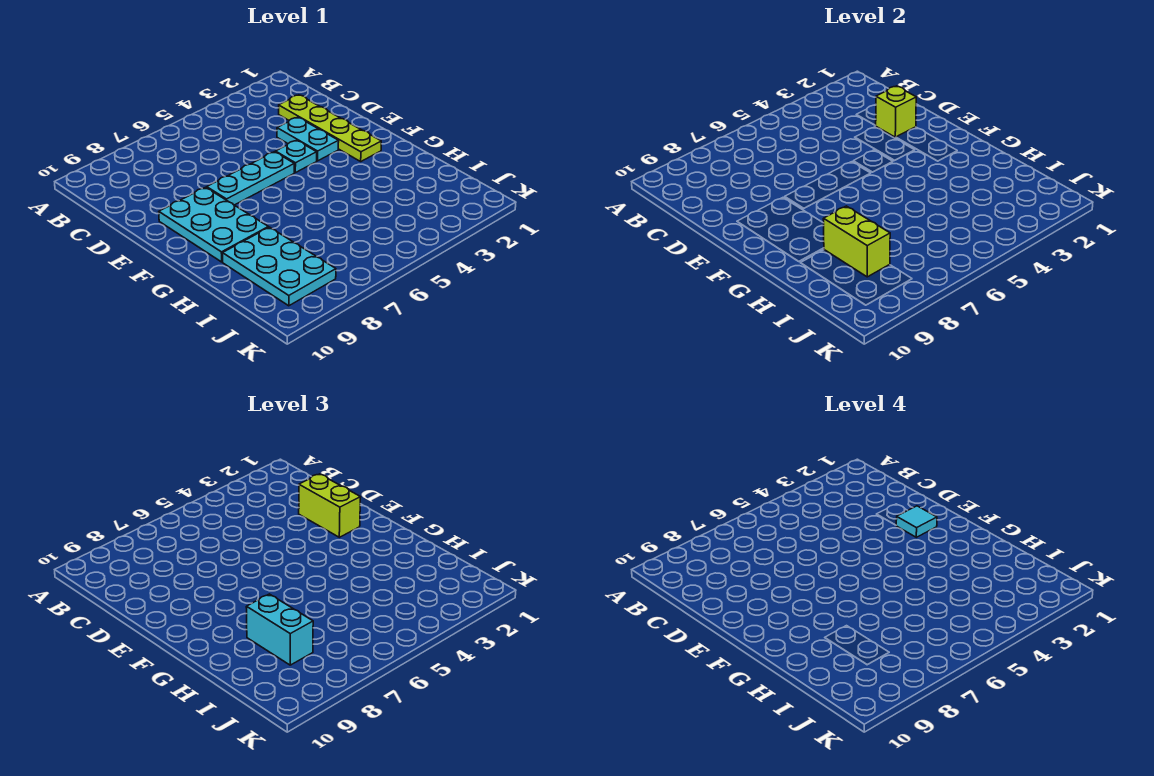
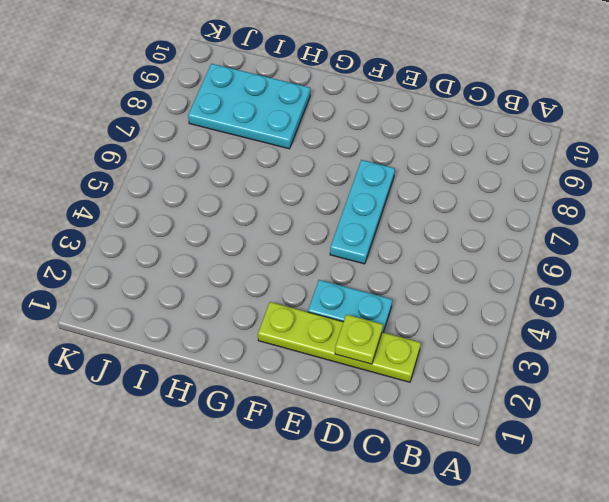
lime 1x1 plate [335,314,383,364] -> lime 1x1 brick [875,86,916,137]
none -> cyan 1x1 plate [276,140,317,173]
none -> cyan 2x3 plate [159,187,268,262]

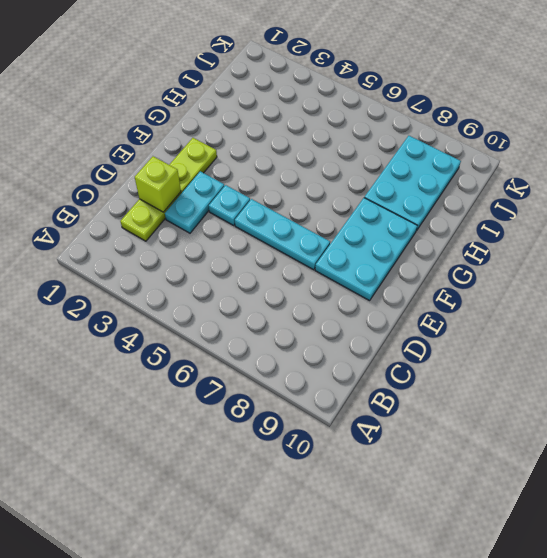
none -> lime 1x2 brick [823,206,890,277]
none -> lime 1x2 brick [299,474,361,537]

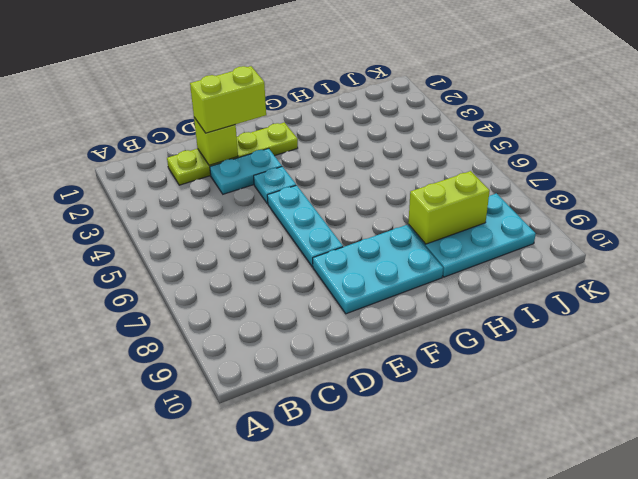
none -> cyan 1x2 brick [246,594,313,665]
none -> cyan 1x1 tile [896,506,937,537]

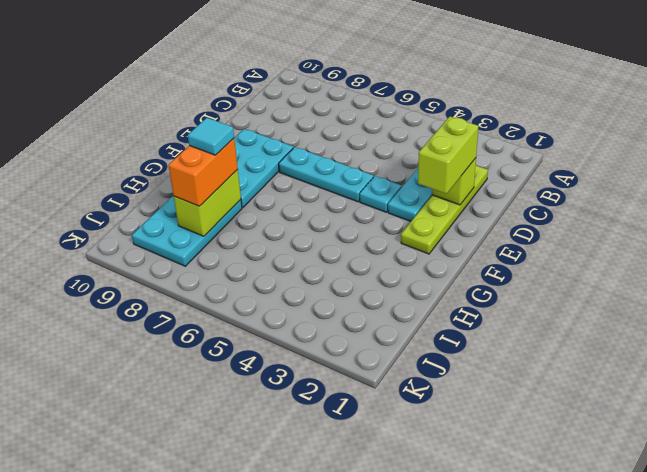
orange 1x2 brick [169,138,238,206] -> cyan 1x2 brick [246,594,313,665]
cyan 1x1 tile [188,118,234,155] -> cyan 1x1 tile moved to [896,506,937,537]

